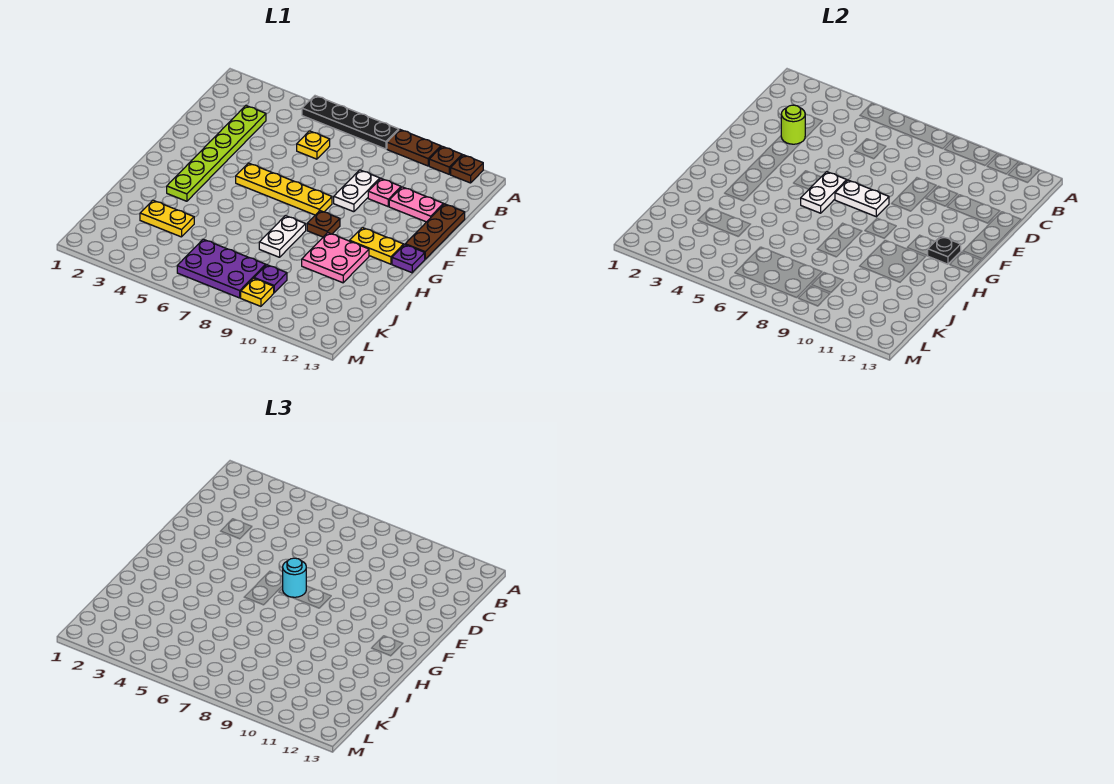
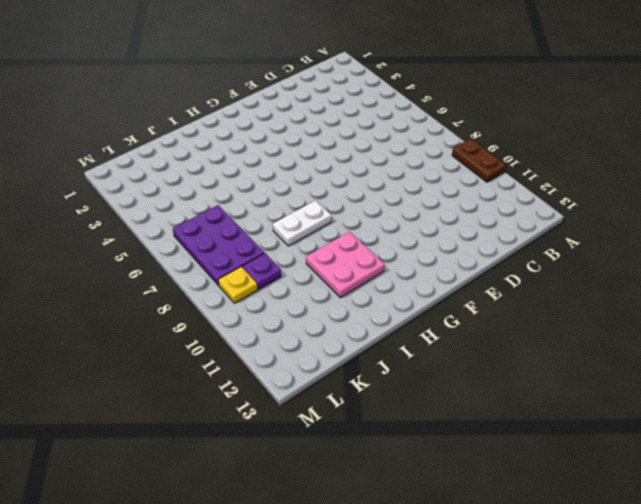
none -> black 1x4 plate [302,96,399,149]
none -> brown 1x1 plate [429,146,462,174]
none -> brown 1x1 plate [451,155,483,183]

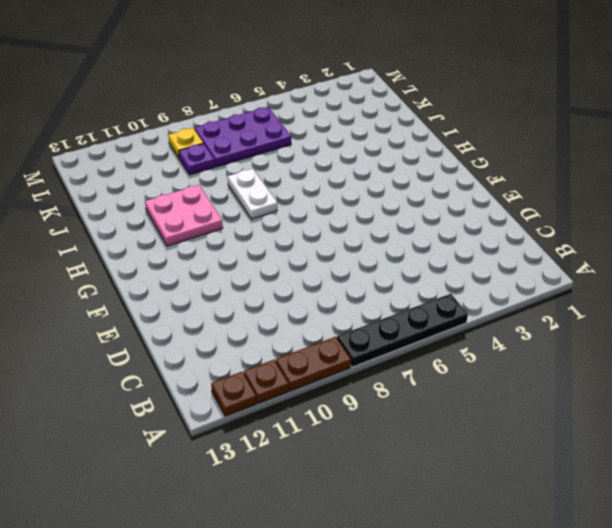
none -> lime 1x6 plate [167,106,266,201]
none -> yellow 1x1 plate [297,131,330,159]
none -> white 1x2 plate [334,170,380,212]

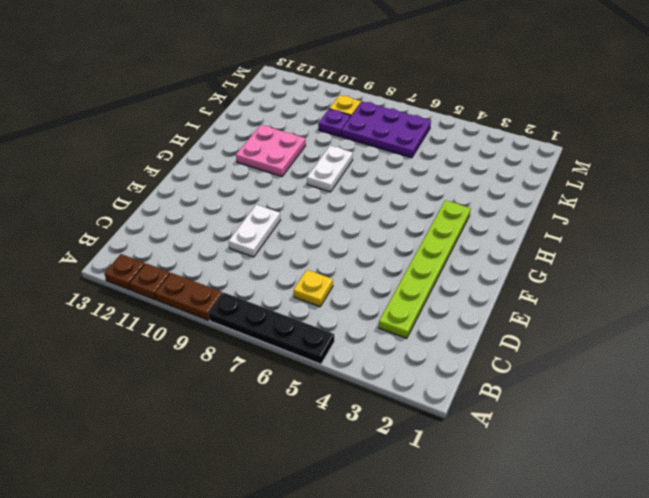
none -> pink 1x1 plate [368,179,401,206]
none -> pink 1x2 plate [389,187,443,222]
none -> brown 1x3 plate [405,204,465,259]

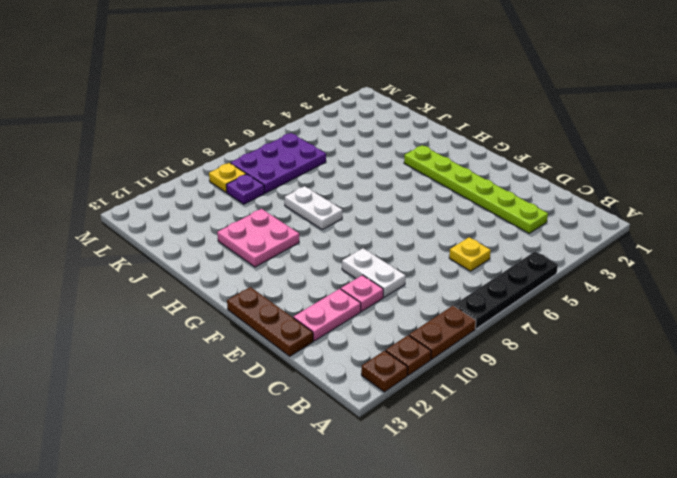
none -> yellow 1x4 plate [236,163,332,215]
none -> brown 1x1 plate [307,211,340,237]
none -> yellow 1x2 plate [350,228,404,264]

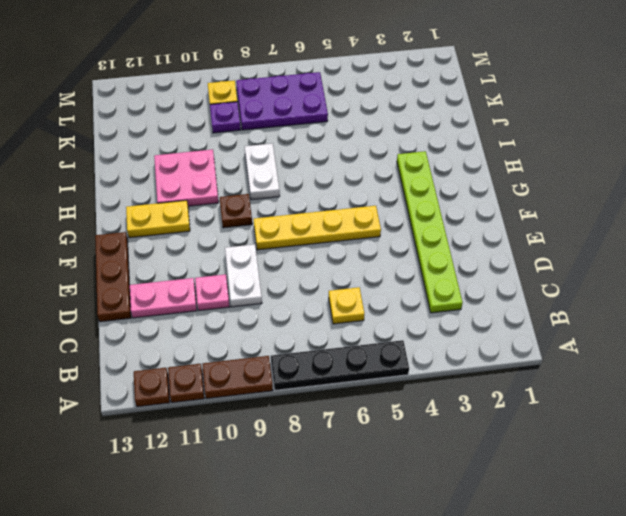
none -> purple 1x1 plate [392,245,425,273]
none -> yellow 1x2 plate [140,200,194,237]
none -> lime 1x1 round brick [781,105,805,144]

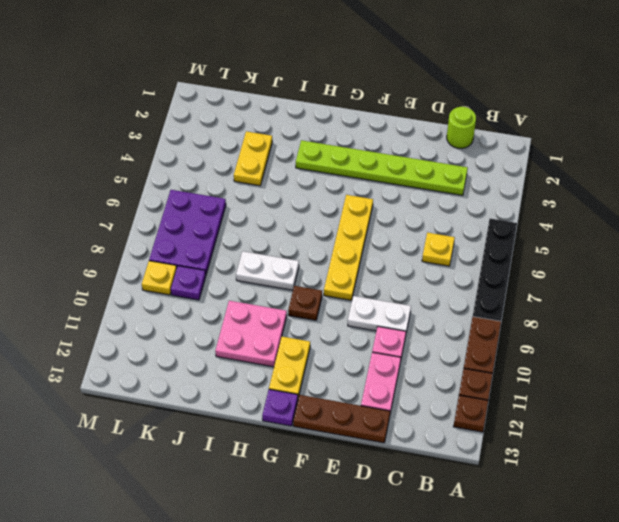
lime 1x1 round brick [447,107,476,148] -> lime 1x1 round brick moved to [781,105,805,144]
none -> white 1x2 plate [801,172,847,213]
none -> white 1x2 plate [835,180,889,217]
none -> black 1x1 plate [928,236,961,264]

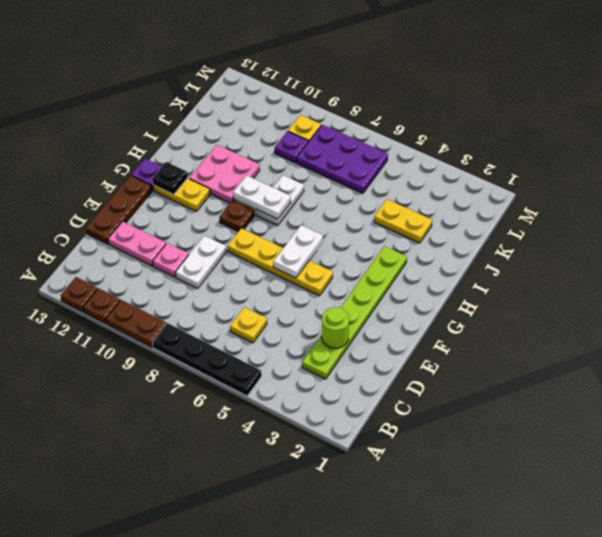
white 1x2 plate [233,175,291,219] -> white 1x2 plate moved to [835,180,889,217]
none -> cyan 1x1 round brick [283,558,306,597]

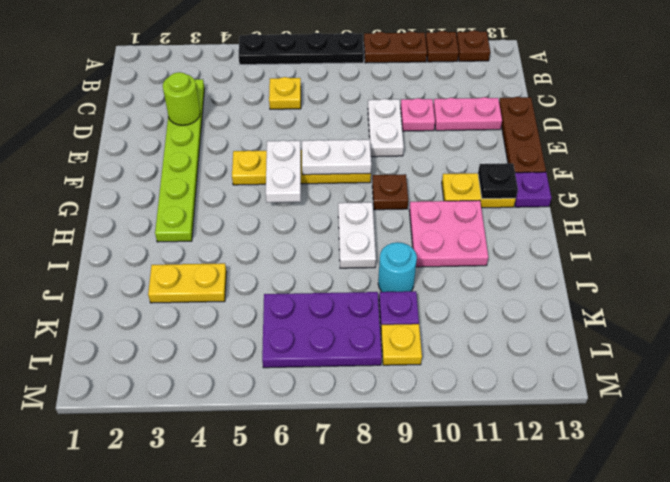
cyan 1x1 round brick [378,242,417,292] -> cyan 1x1 round brick moved to [283,558,306,597]

